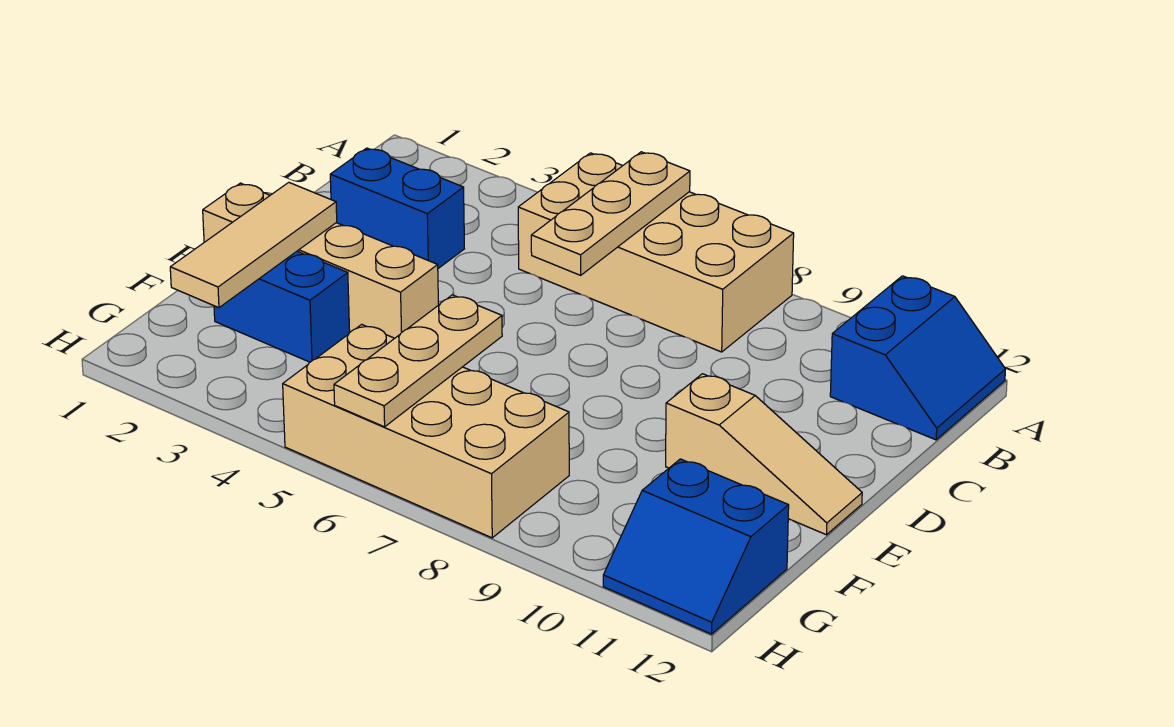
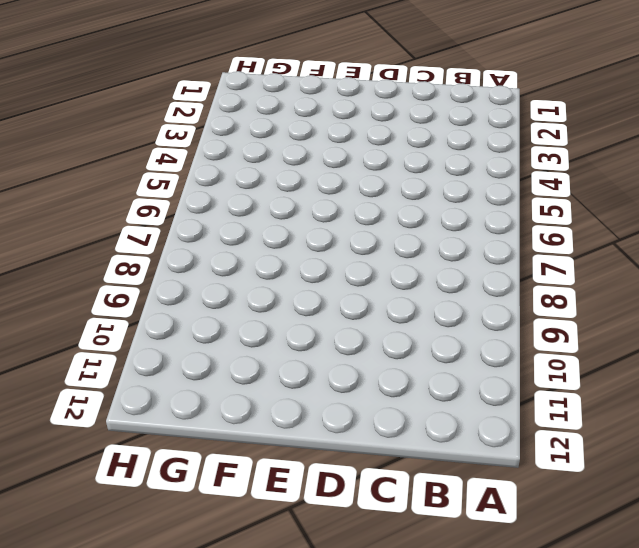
none -> tan 2x4 brick [518,153,794,352]
none -> blue 2x2 slope [830,276,1005,440]

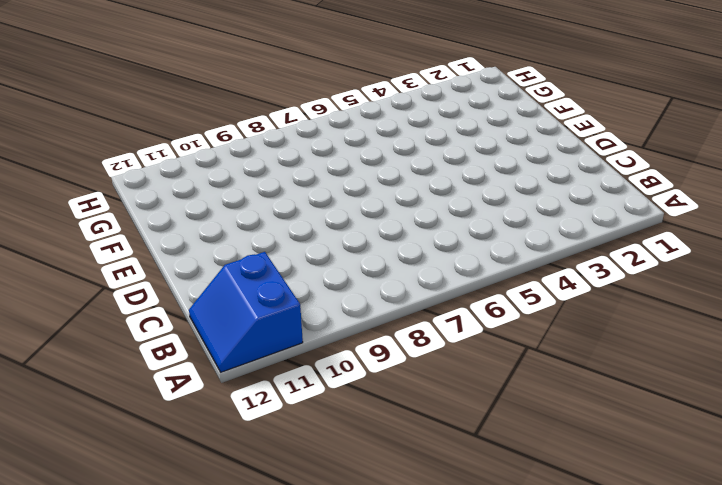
none -> tan 2x4 brick [518,153,794,352]
none -> blue 1x2 brick [330,148,464,268]

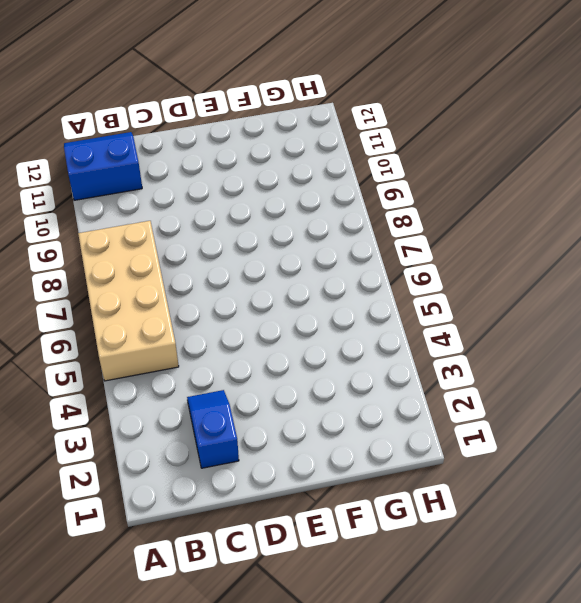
blue 1x2 slope [187,390,239,468] -> blue 1x2 brick [330,148,464,268]
none -> tan 1x4 brick [203,183,438,338]
none -> tan 1x3 slope [666,374,862,535]

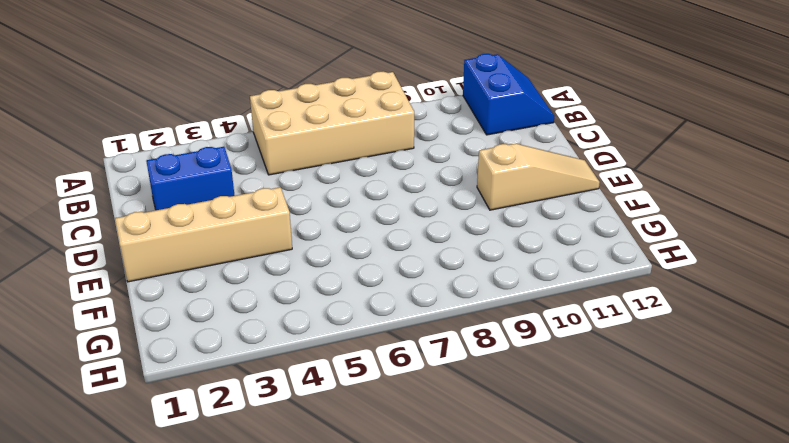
none -> blue 1x2 brick [214,251,350,362]
none -> tan 2x4 brick [283,324,569,538]

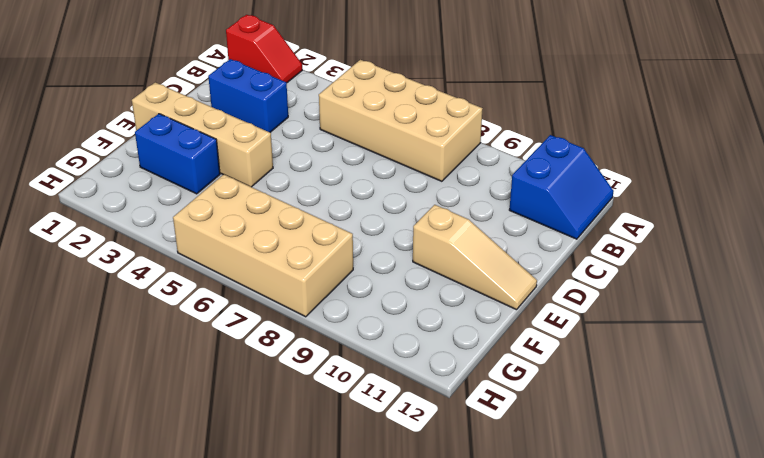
red 1x2 slope [226,15,302,83] -> none
none -> blue 2x2 slope [603,459,789,634]
none -> tan 1x3 plate [531,152,690,275]

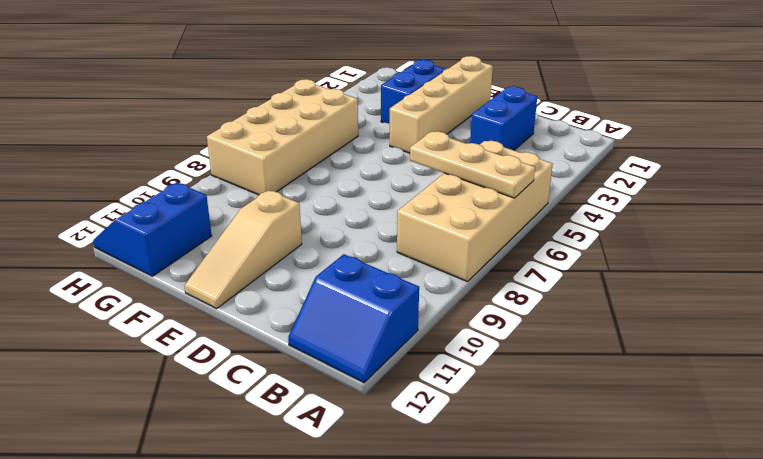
none -> tan 1x3 tile [170,182,337,308]
none -> tan 1x3 plate [334,295,502,427]

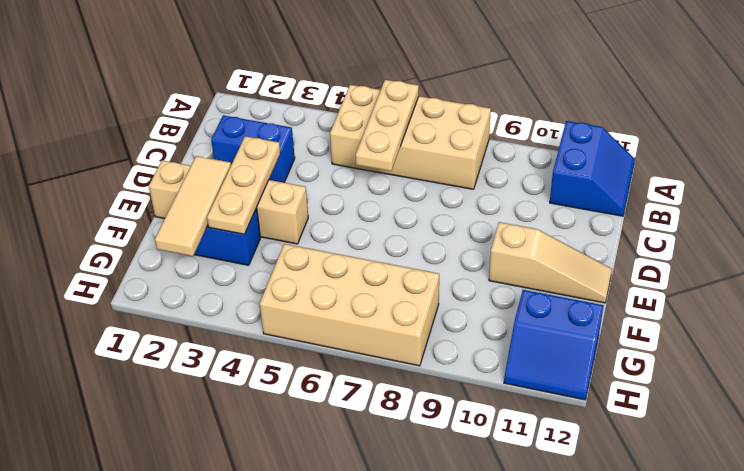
tan 1x3 plate [207,136,280,234] -> tan 1x3 plate moved to [334,295,502,427]

